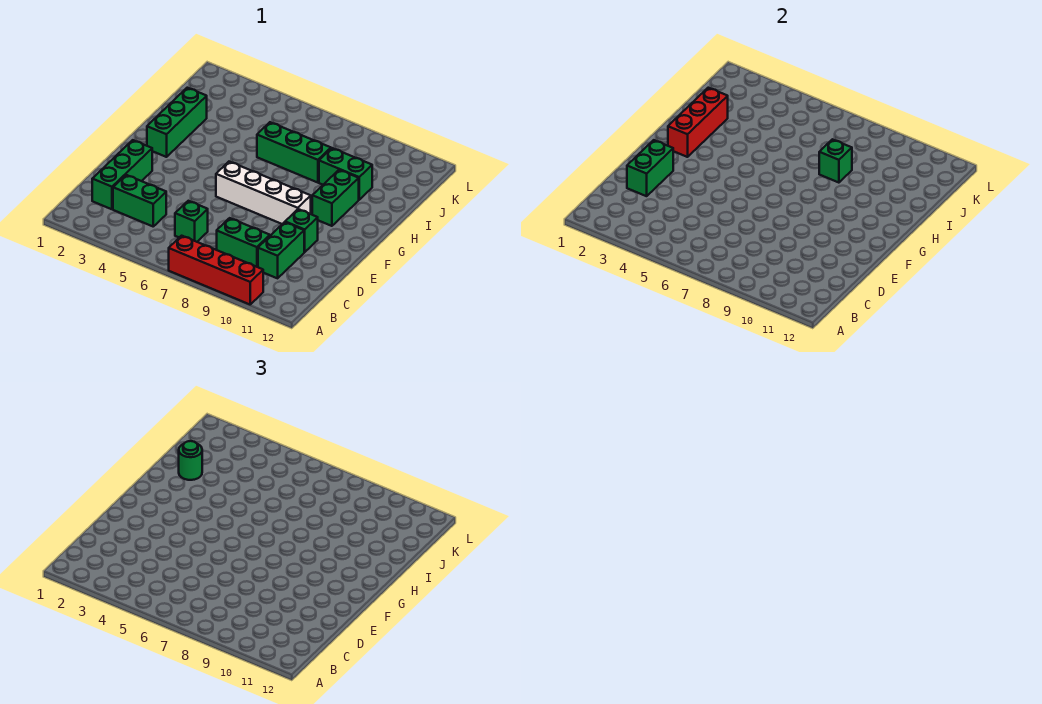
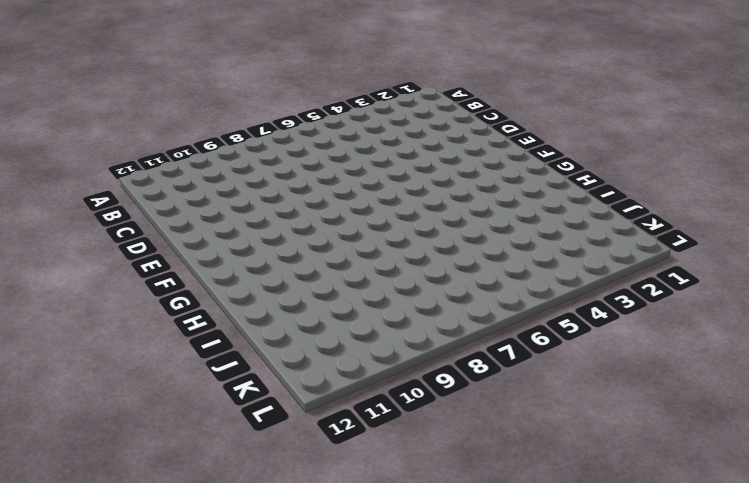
none -> red 1x4 brick [169,236,263,304]
none -> green 1x3 brick [92,140,152,209]
none -> green 1x2 brick [113,175,166,226]

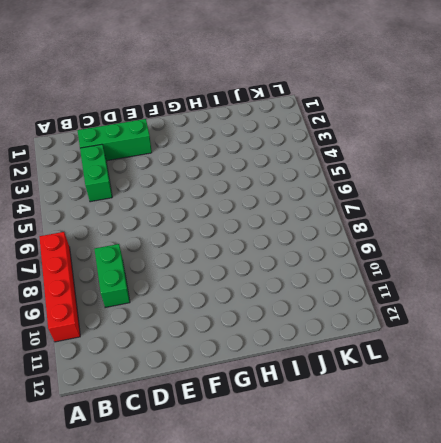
none -> green 1x1 brick [175,201,208,242]
none -> green 1x2 brick [258,222,304,278]
none -> green 1x1 brick [285,209,318,252]

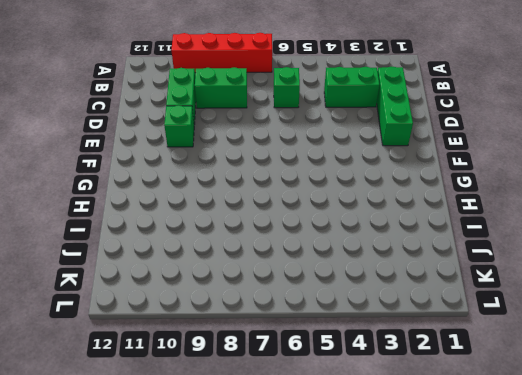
none -> white 1x4 brick [216,162,311,224]
none -> green 1x3 brick [147,88,207,157]
none -> green 1x2 brick [312,170,359,226]

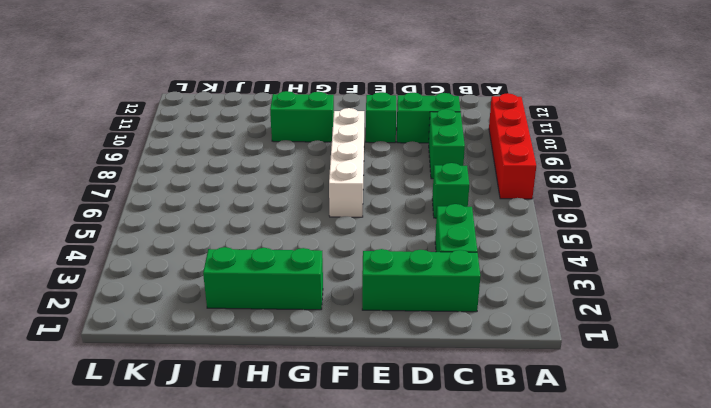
none -> green 1x3 brick [257,122,331,183]
none -> green 1x2 brick [319,148,372,200]
none -> green 1x2 brick [627,140,673,196]

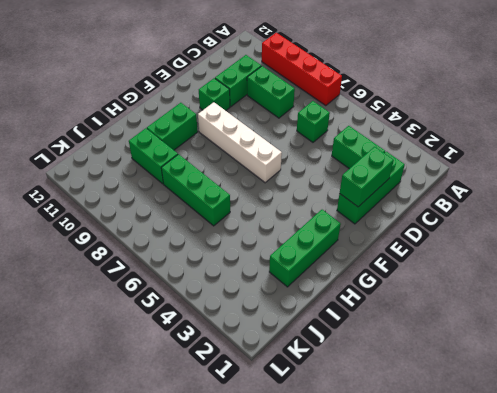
none -> red 1x3 brick [668,88,728,157]
none -> green 1x1 brick [819,139,852,183]
none -> green 1x1 round brick [179,441,202,480]

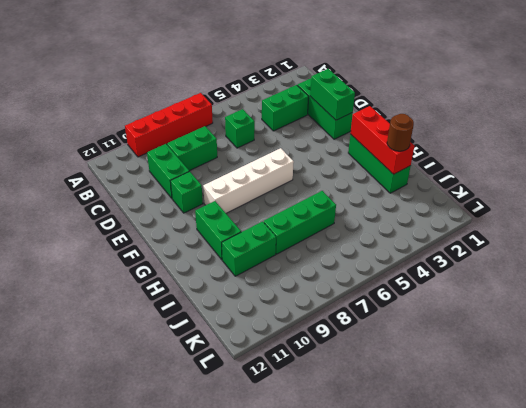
brown 1x1 round brick [387,114,414,151] -> green 1x1 round brick [179,441,202,480]
none -> green 1x1 brick [819,139,852,183]

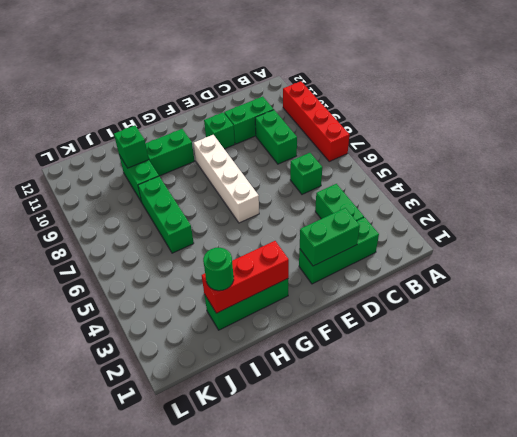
green 1x1 brick [114,126,149,168] -> green 1x1 brick moved to [819,139,852,183]

